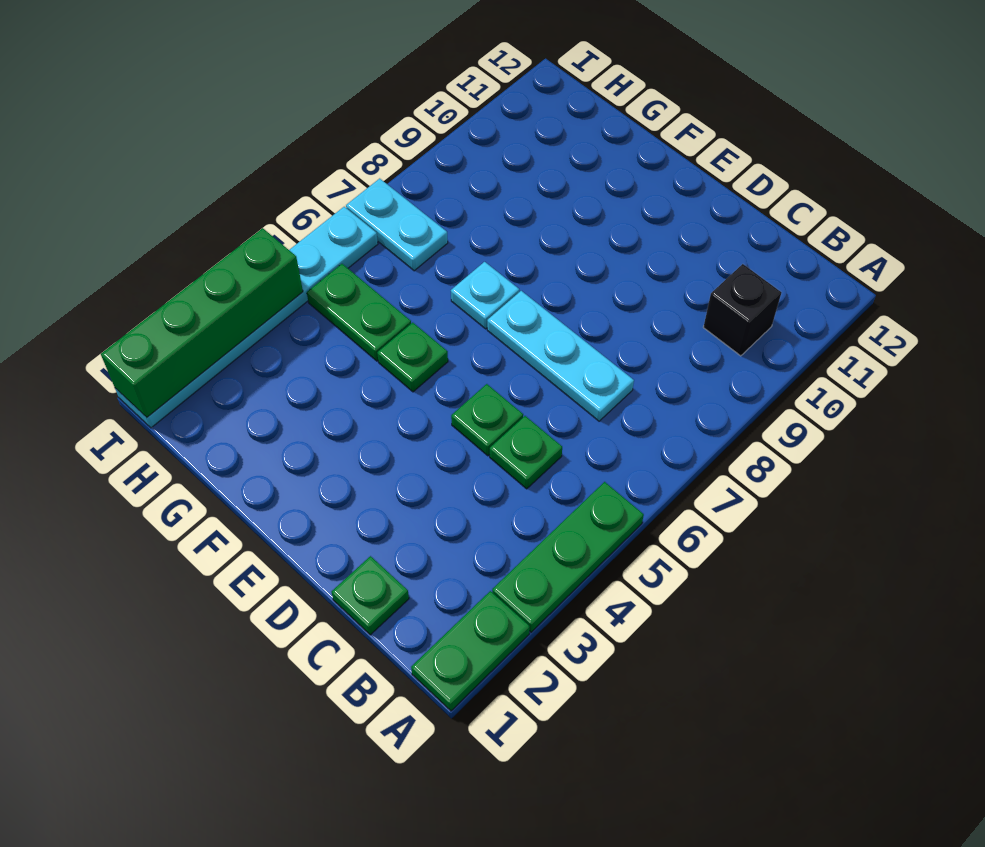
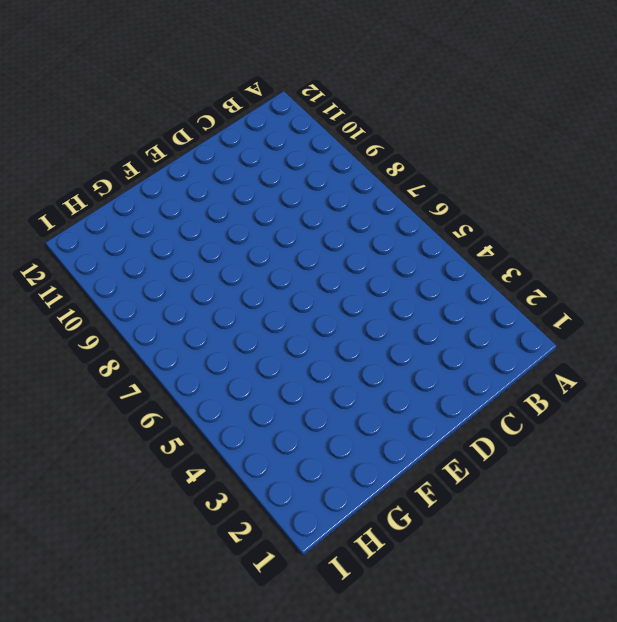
none -> green 1x2 plate [411,591,530,711]
none -> green 1x3 plate [492,482,644,632]
none -> black 1x1 brick [703,264,781,356]

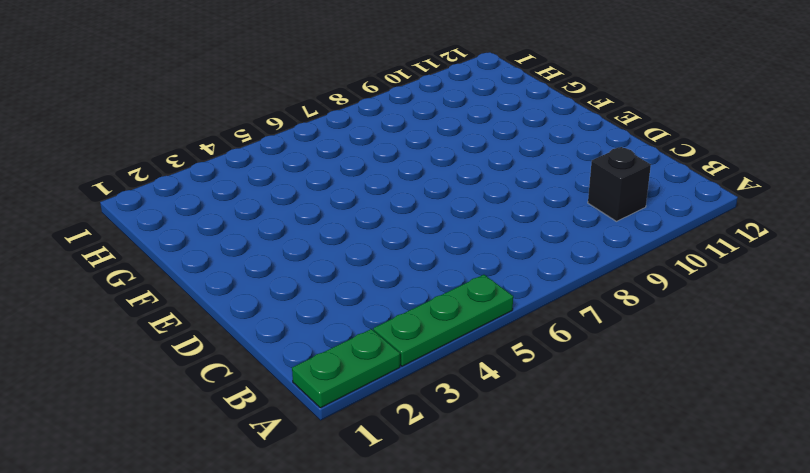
none -> green 1x1 plate [331,556,409,635]
none -> green 1x1 plate [490,416,562,489]
none -> cyan 1x3 plate [487,291,634,421]

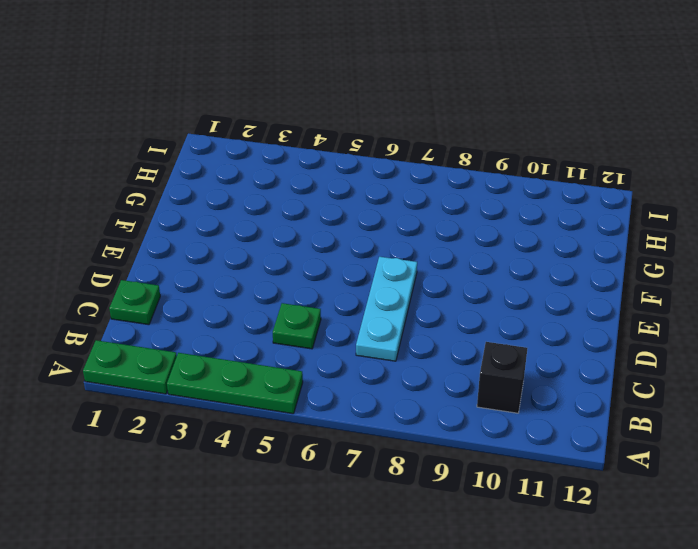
none -> green 1x1 plate [451,384,523,456]
none -> green 1x1 plate [377,322,448,392]
none -> cyan 1x1 plate [451,262,519,329]

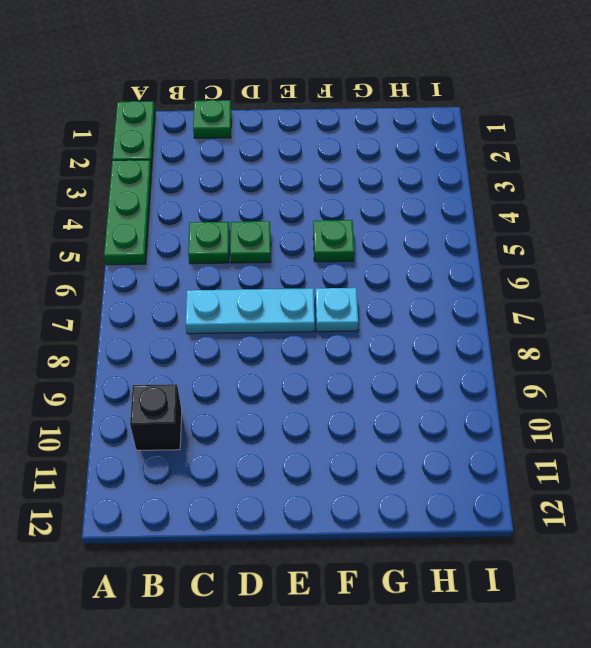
none -> green 1x2 plate [307,264,411,361]
none -> cyan 1x2 plate [346,178,448,271]
none -> cyan 1x6 plate [115,207,378,428]

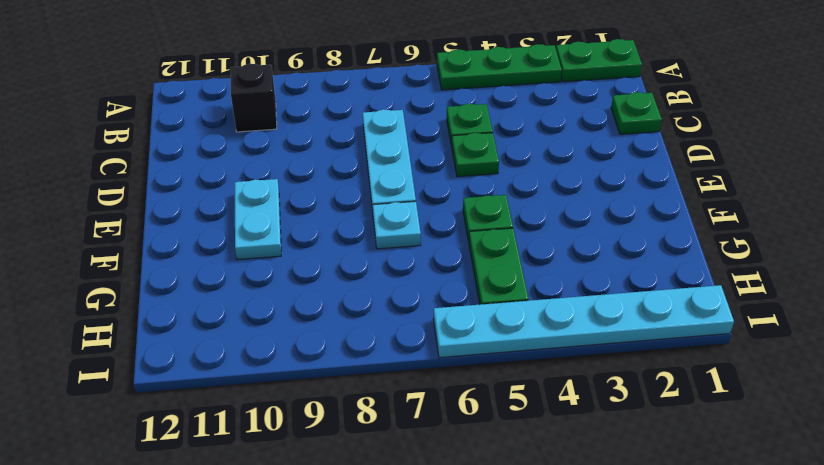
cyan 1x2 plate [235,179,281,260] -> cyan 1x2 plate moved to [346,178,448,271]
none -> green 1x4 brick [101,228,303,417]

